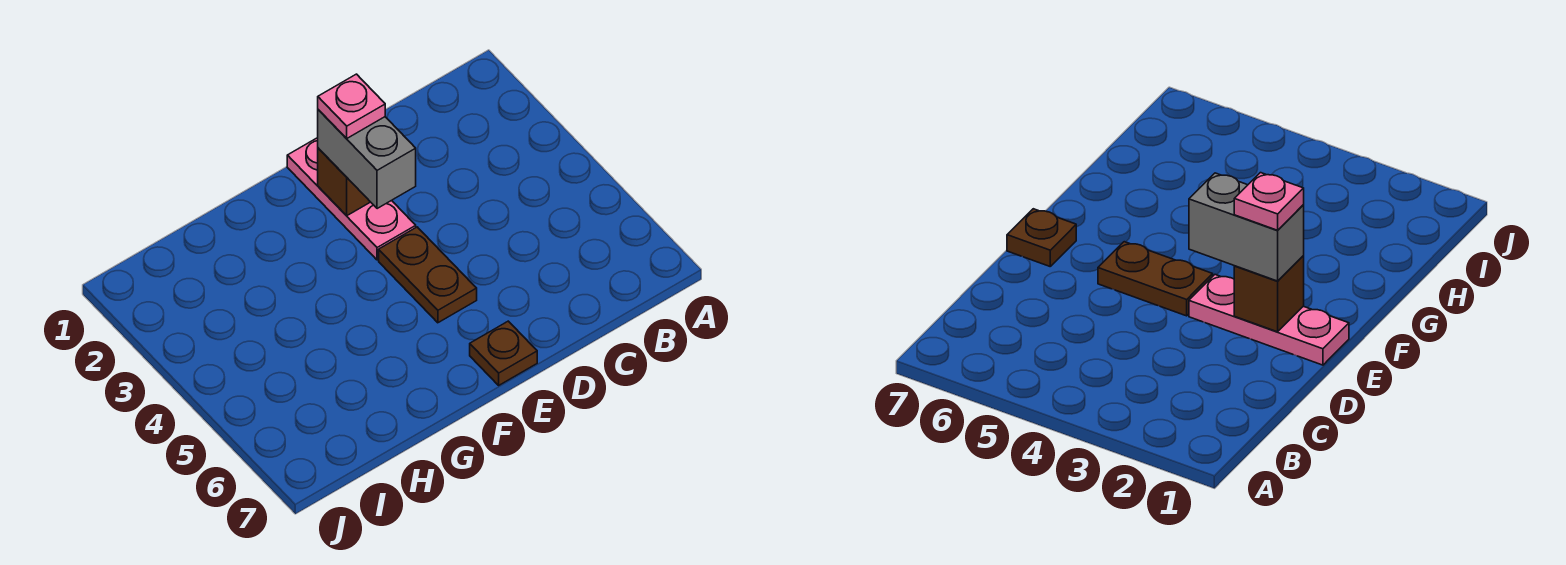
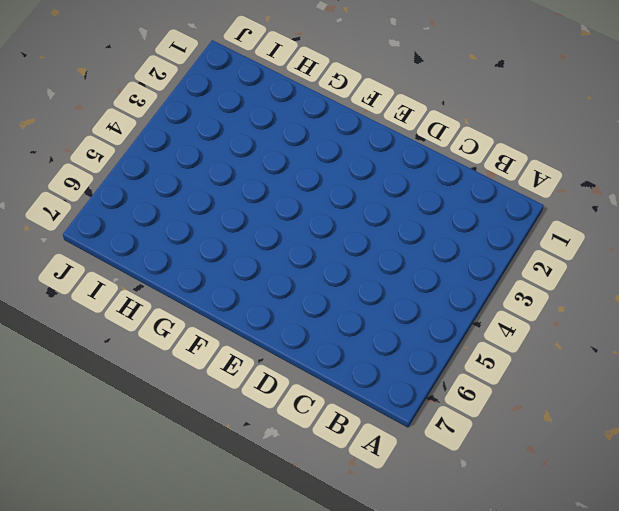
none -> pink 1x3 plate [287,138,416,260]
none -> brown 1x2 plate [379,227,477,323]

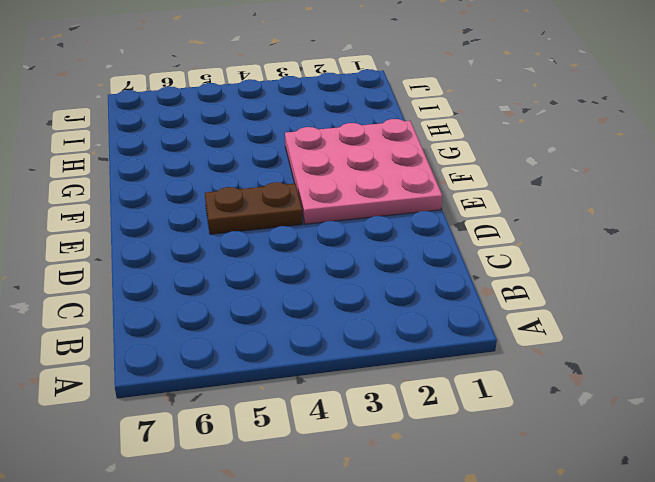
pink 3x3 plate [285,119,442,224] -> pink 1x3 plate [287,138,416,260]
none -> brown 1x1 plate [470,321,537,385]
none -> brown 1x1 brick [318,148,370,216]

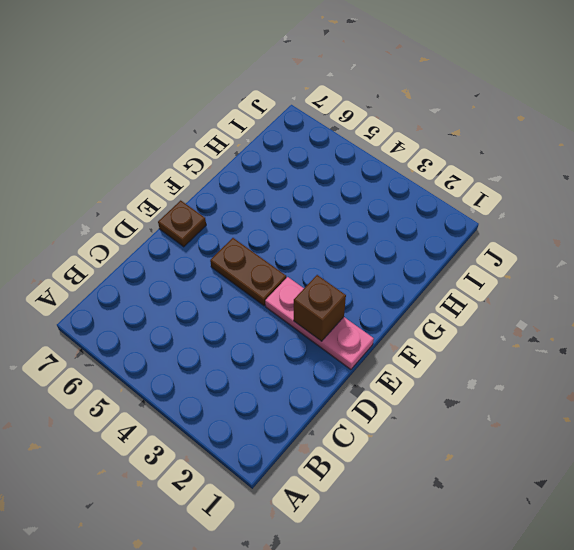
none -> grey 1x2 brick [318,110,416,209]
none -> pink 1x1 plate [318,74,385,139]

